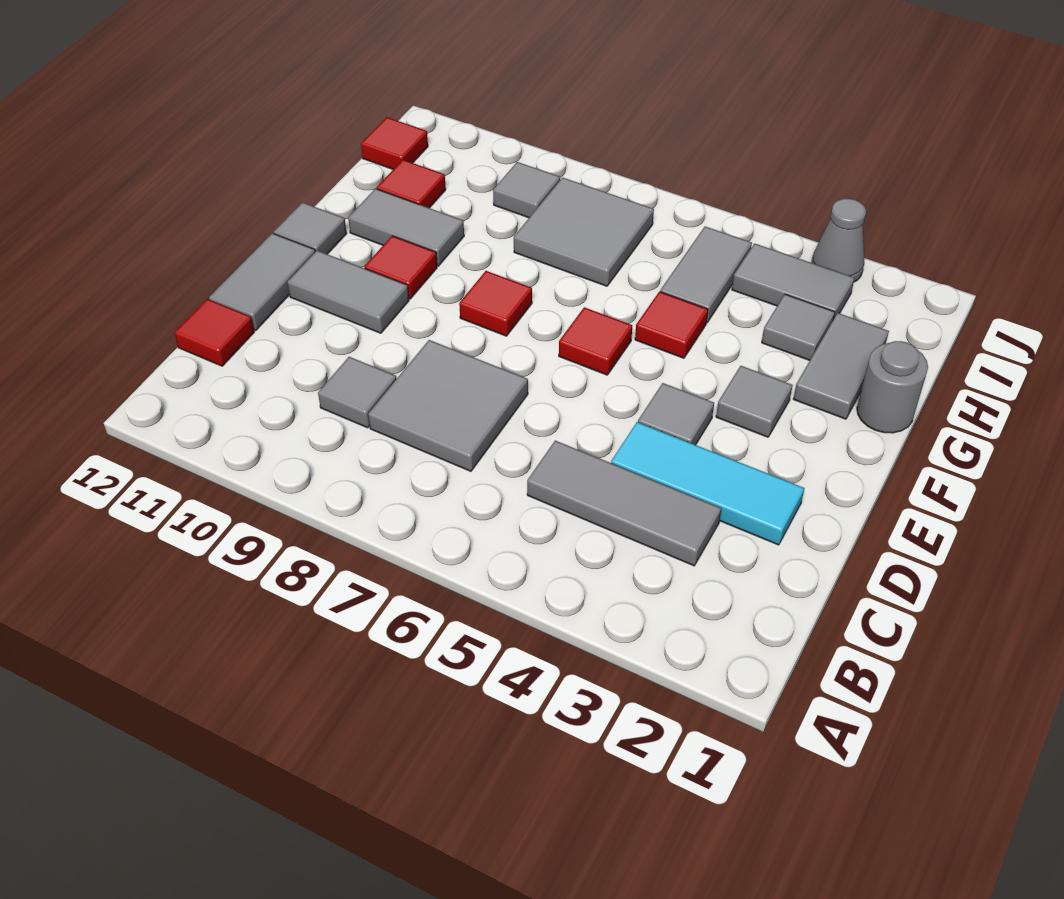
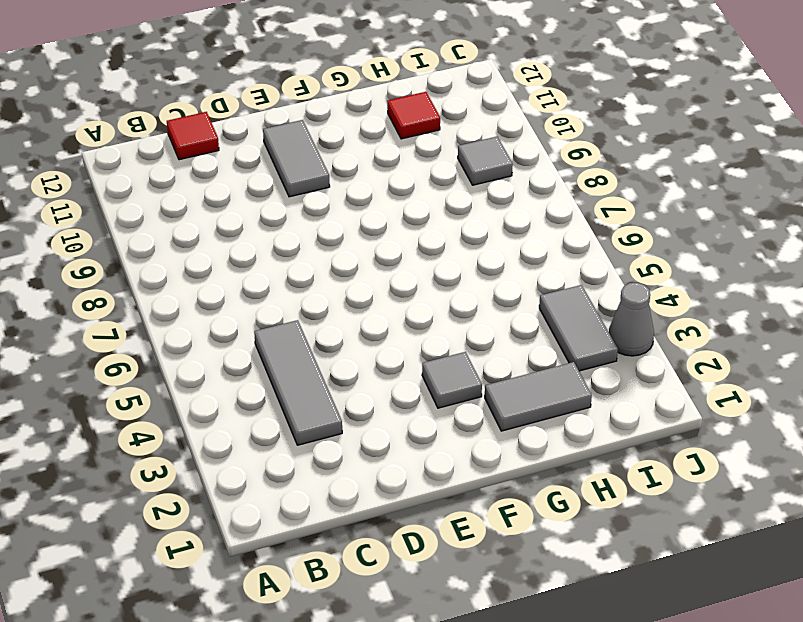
none -> grey 2x2 tile [368,340,528,471]
none -> grey 1x1 tile [318,357,396,428]
none -> cyan 1x3 tile [611,422,804,545]

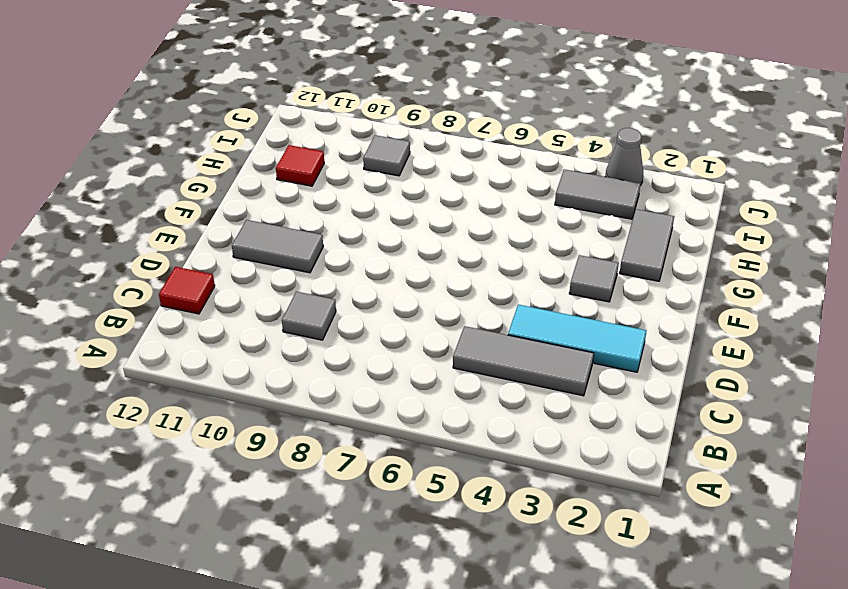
none -> grey 2x2 tile [368,340,528,471]
none -> grey 1x2 tile [209,233,315,330]
none -> grey 1x1 tile [638,383,714,445]

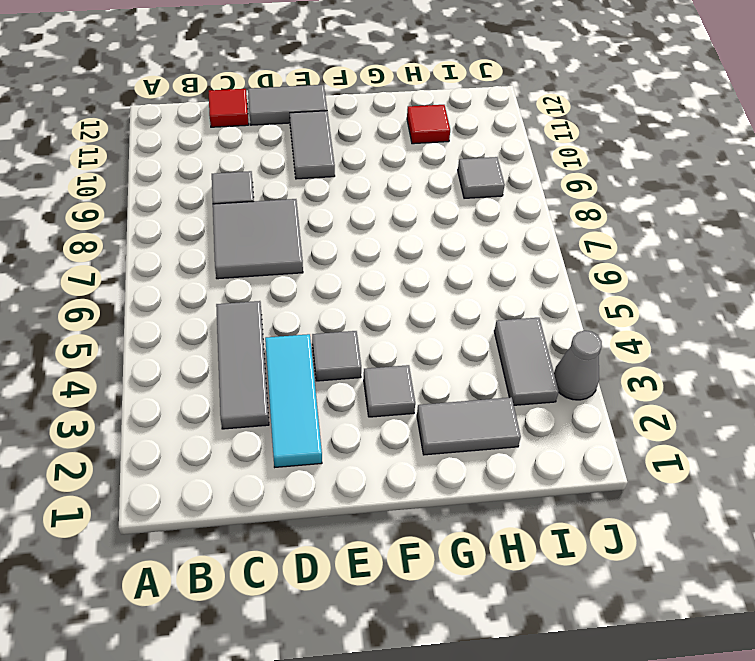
none -> red 1x1 tile [559,307,632,375]
none -> red 1x1 tile [459,271,532,336]
none -> red 1x1 tile [364,236,437,299]

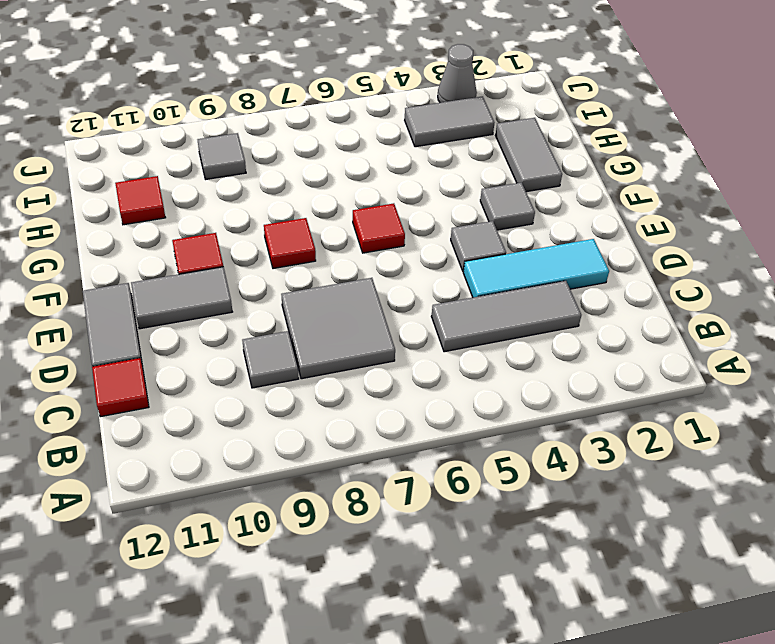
none -> grey 1x1 tile [274,202,347,254]
none -> grey 1x1 round brick [857,341,928,433]
none -> red 1x1 tile [635,292,708,358]

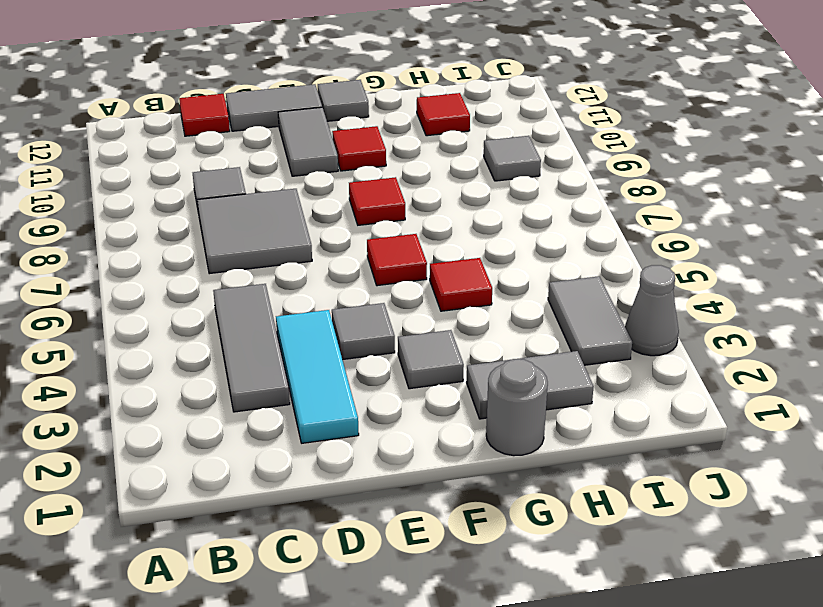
none -> grey 1x2 tile [348,189,464,266]
none -> grey 1x1 tile [762,294,835,360]
none -> grey 1x2 tile [660,227,752,323]

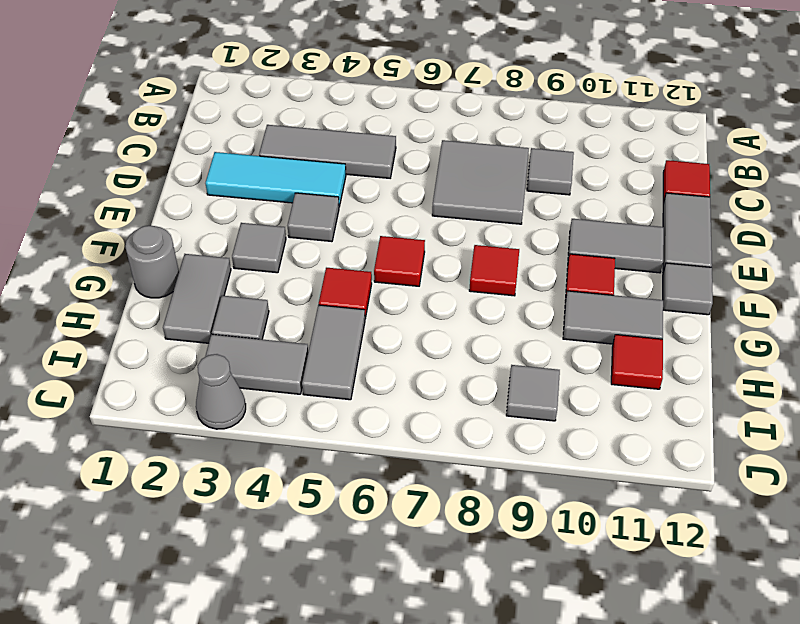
none -> grey 2x2 tile [514,178,654,286]
none -> red 1x1 tile [361,117,428,169]

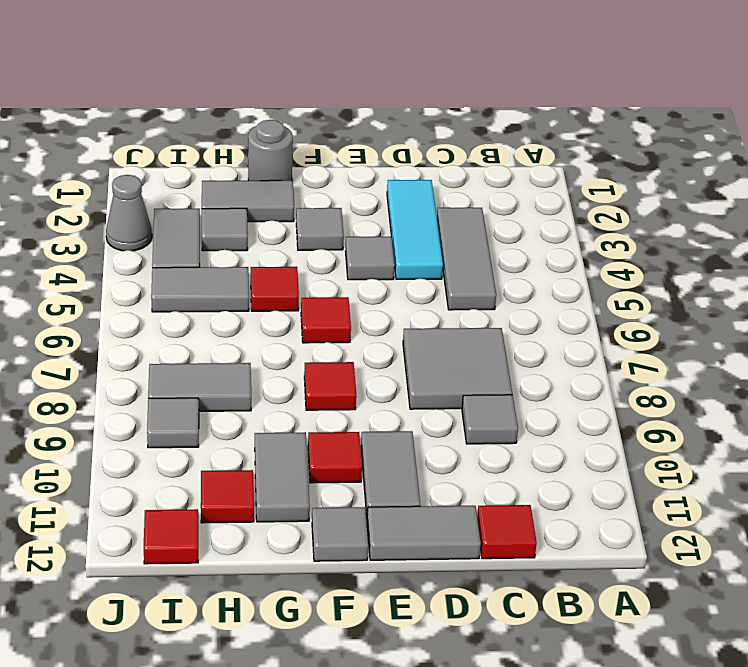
grey 1x2 tile [148,363,251,411] -> grey 2x2 tile [514,178,654,286]

